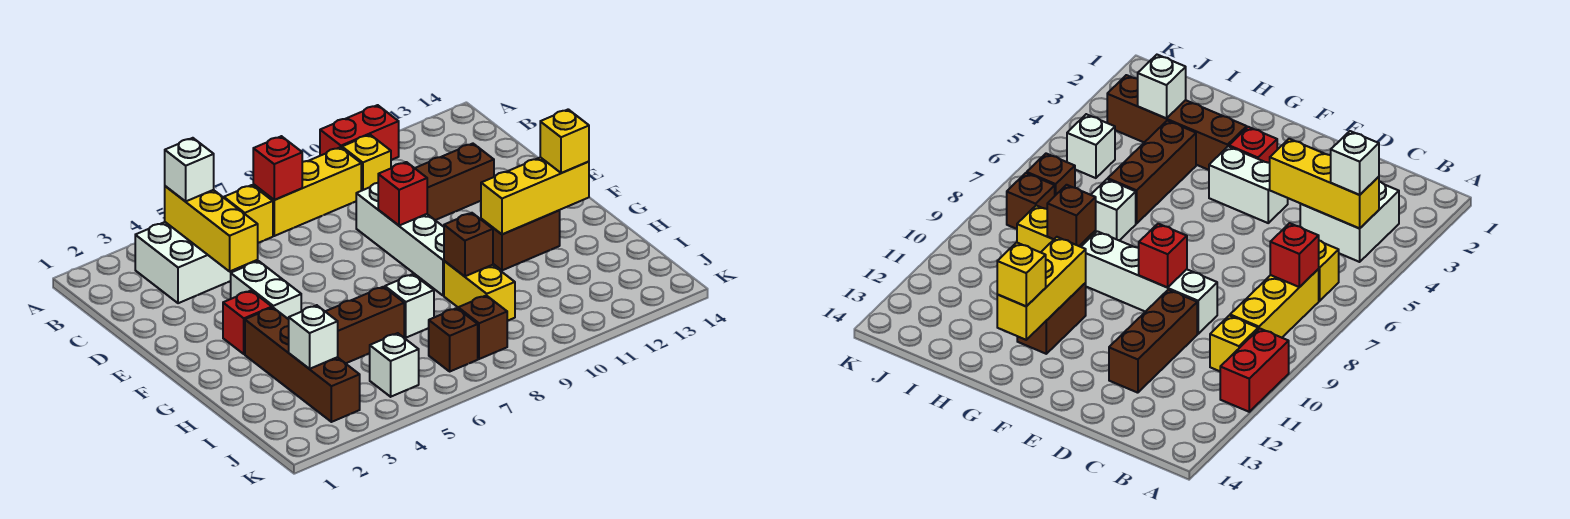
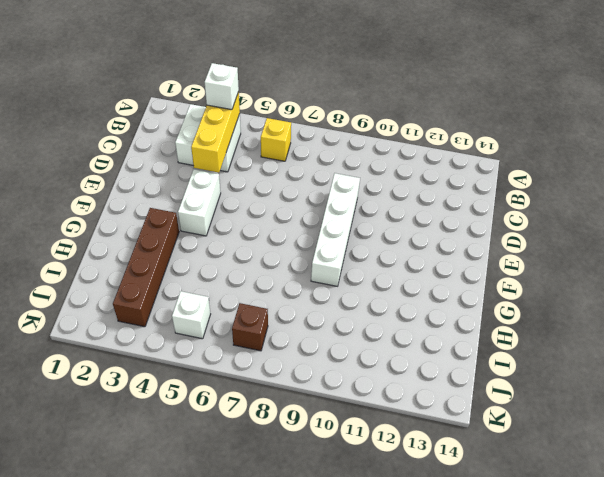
none -> red 1x2 brick [320,105,399,160]
none -> yellow 1x3 brick [253,147,361,236]
none -> yellow 1x1 brick [342,135,391,191]

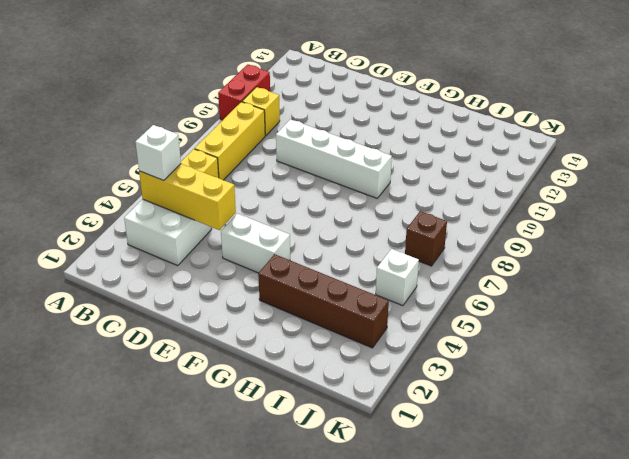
none -> brown 1x3 brick [415,144,494,220]
none -> red 1x1 brick [223,291,272,354]
none -> brown 1x2 brick [481,210,560,270]

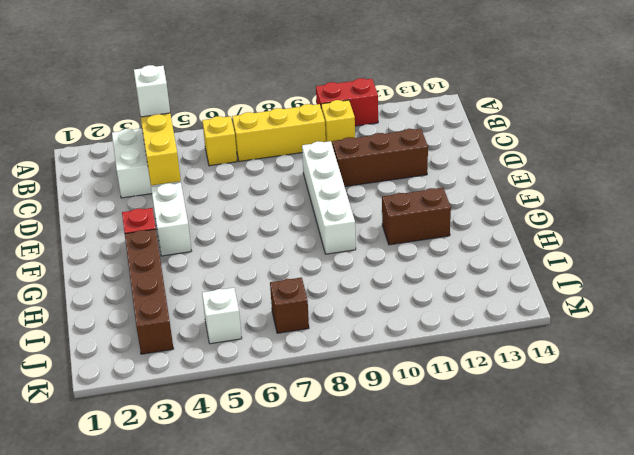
none -> brown 1x3 brick [325,287,404,363]
none -> white 1x1 brick [385,274,434,338]
none -> yellow 1x2 brick [444,261,515,321]

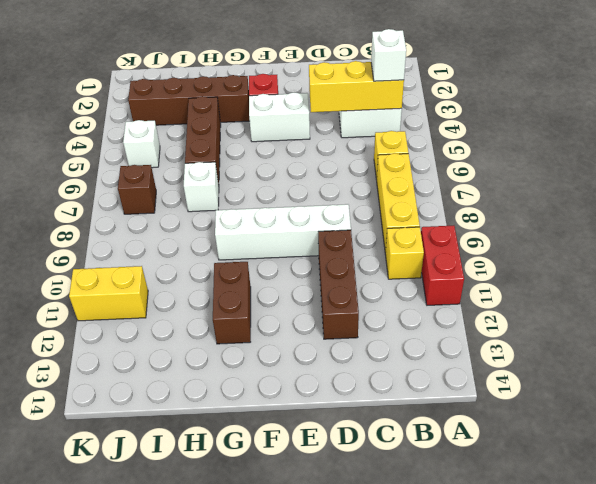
yellow 1x2 brick [69,266,148,321] -> yellow 1x2 brick moved to [444,261,515,321]
none -> brown 1x1 brick [458,295,507,359]
none -> red 1x1 brick [253,136,302,200]
none -> red 1x1 brick [378,162,427,226]

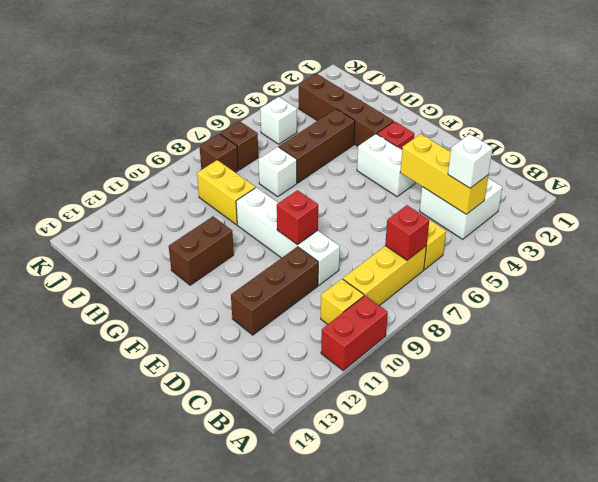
none -> yellow 1x3 brick [481,157,589,234]
none -> brown 1x1 brick [444,213,493,276]
none -> white 1x1 brick [289,305,338,369]

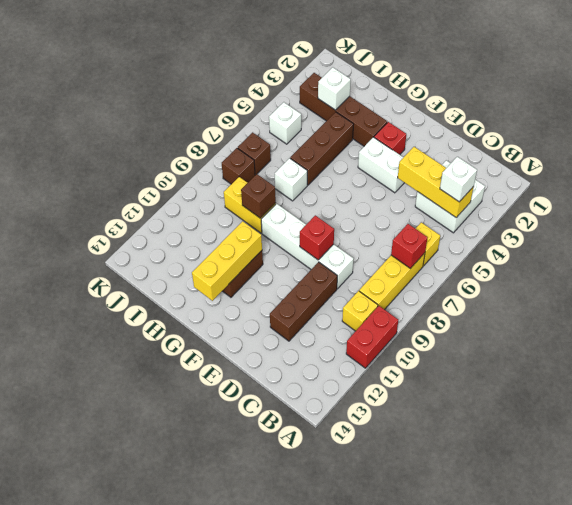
none -> yellow 1x1 brick [540,109,589,173]

